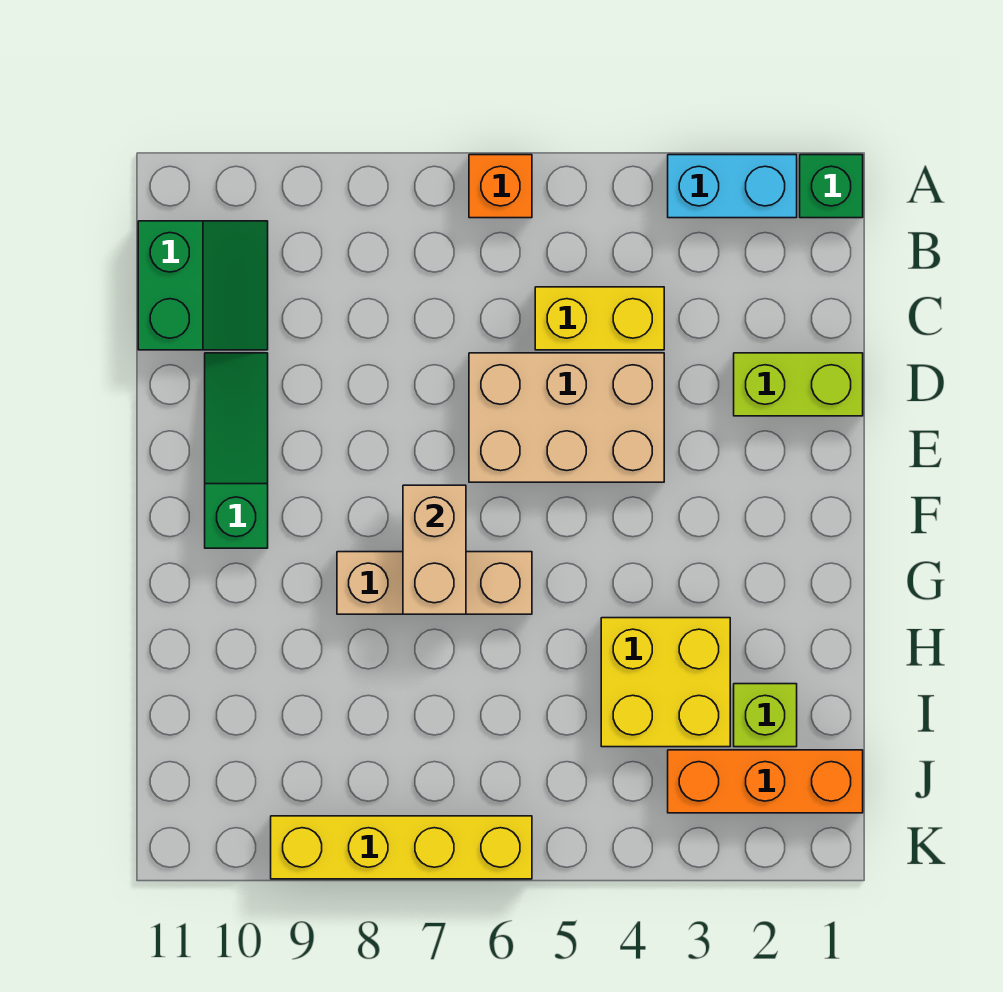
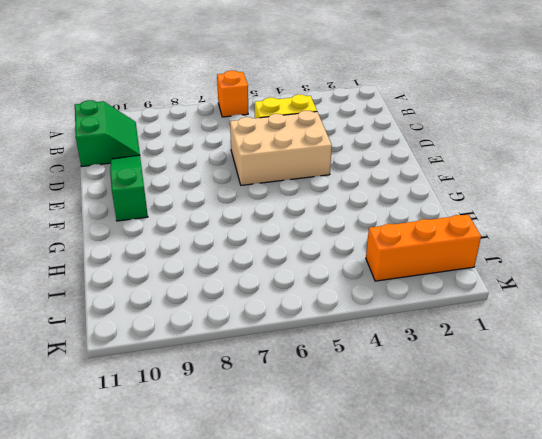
none -> green 1x1 brick [800,155,863,218]
none -> cyan 1x2 brick [668,155,797,218]
none -> lime 1x2 brick [734,353,863,416]

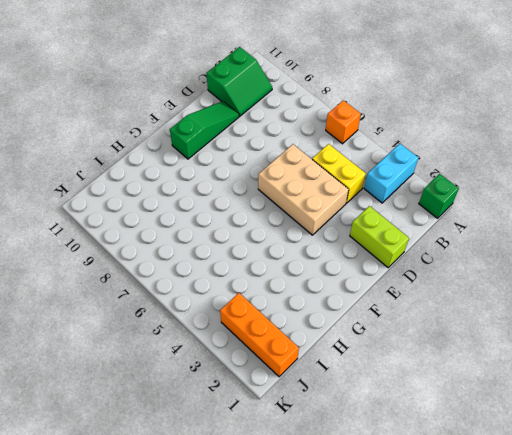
cyan 1x2 brick [364,144,418,203] -> cyan 1x2 brick turned to [668,155,797,218]
none -> tan 1x3 brick [337,552,532,614]
none -> yellow 2x2 brick [601,618,730,747]
none -> lime 1x1 brick [734,684,797,747]

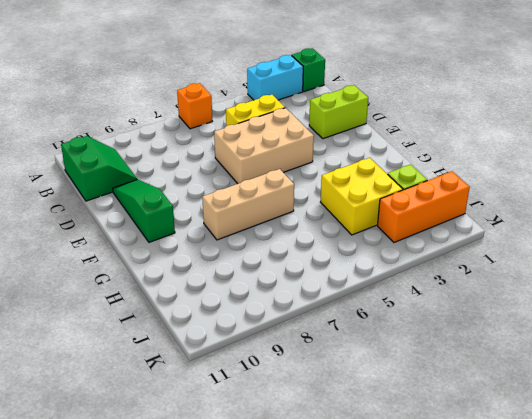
none -> yellow 1x4 brick [271,816,532,879]
none -> tan 1x2 brick [403,485,466,614]

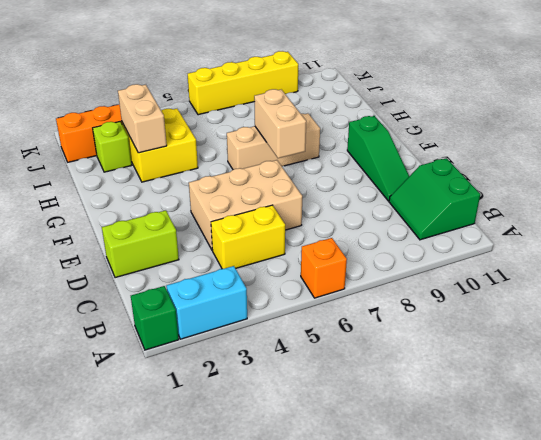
tan 1x2 brick [118,84,167,153] -> none

